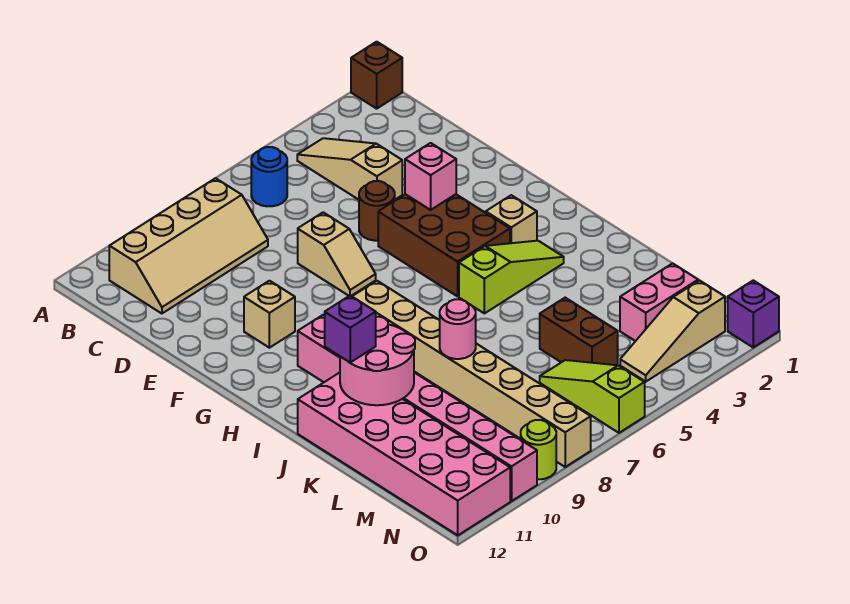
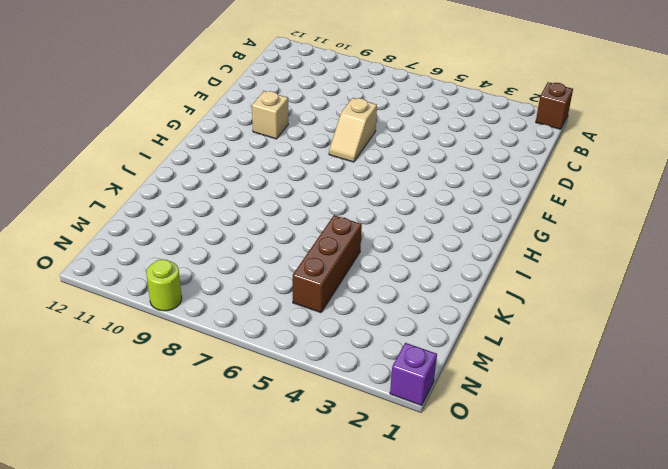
brown 1x3 brick [293,215,362,313] -> brown 1x2 brick [540,298,618,365]
none -> tan 1x3 slope [297,138,402,200]
none -> blue 1x1 round brick [251,147,287,206]
none -> tan 2x4 slope [109,178,268,314]

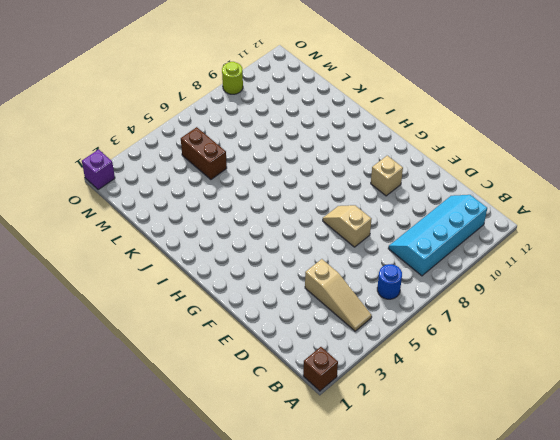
cyan 2x4 slope [388,195,487,276] -> tan 2x4 slope [109,178,268,314]
none -> brown 1x1 round brick [359,181,395,241]
none -> brown 2x3 brick [378,194,510,296]
none -> tan 1x1 brick [486,195,537,243]

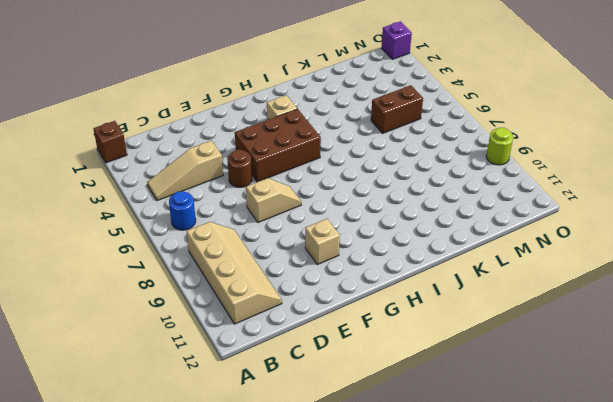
none -> tan 1x8 brick [352,281,591,467]
none -> pink 1x8 brick [298,315,537,501]
none -> lime 1x3 slope [459,241,564,313]

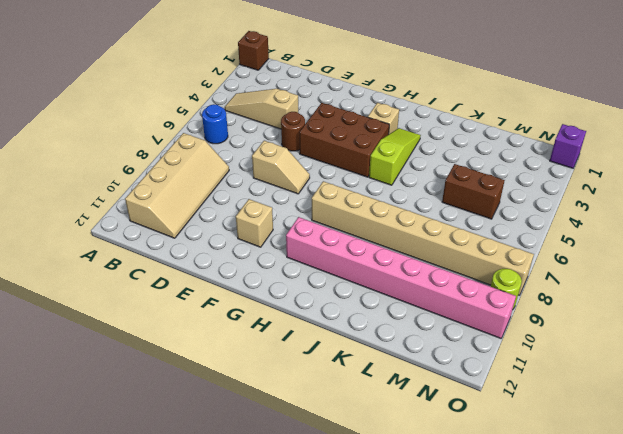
none -> pink 2x6 brick [298,373,510,535]
none -> pink 1x2 brick [620,263,698,341]
none -> lime 1x3 slope [540,360,645,433]

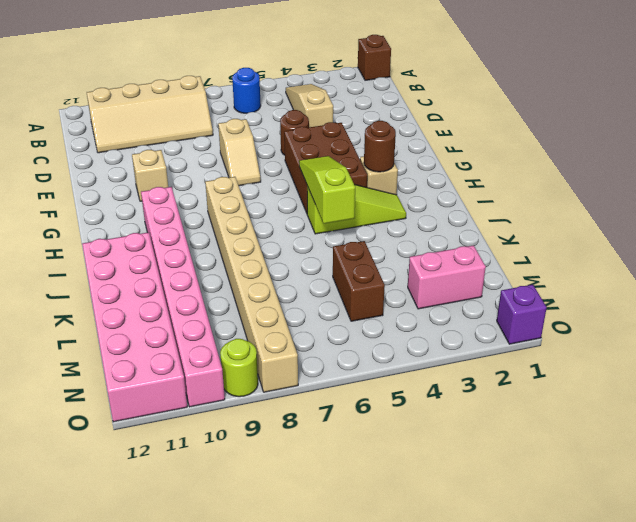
brown 1x1 round brick [364,121,396,172] -> none
lime 1x3 slope [299,156,355,224] -> lime 1x3 slope moved to [540,360,645,433]
none -> tan 1x3 slope [620,280,725,382]
none -> pink 1x1 brick [405,143,456,210]
none -> pink 2x2 round brick [340,317,415,405]

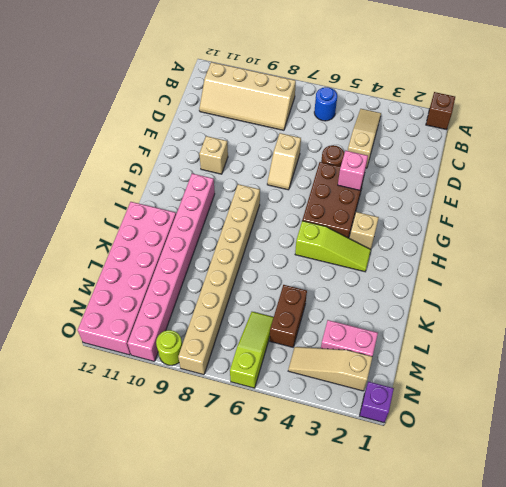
none -> pink 2x2 round brick [340,317,415,405]
none -> pink 1x1 round brick [440,299,476,359]
none -> purple 1x1 brick [325,296,376,362]

